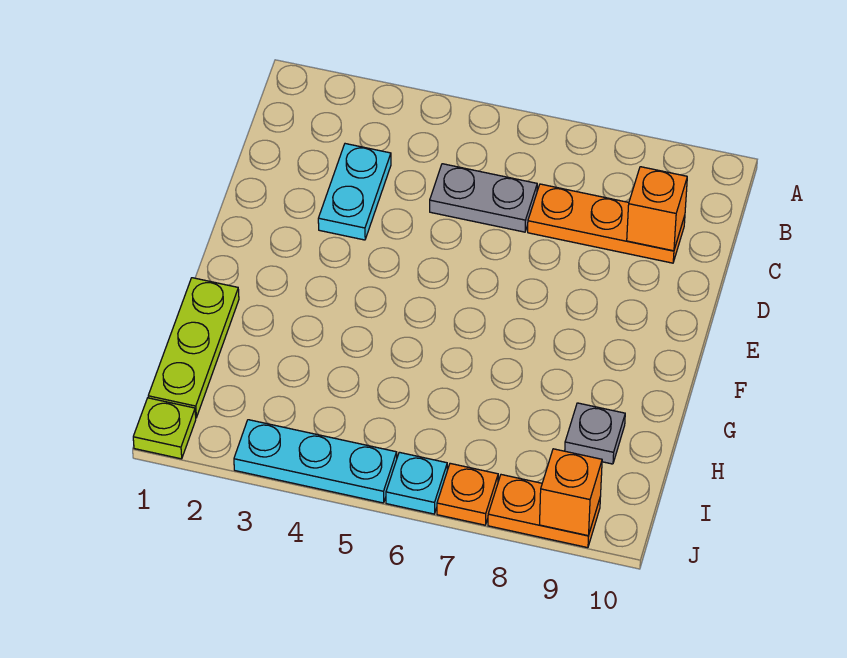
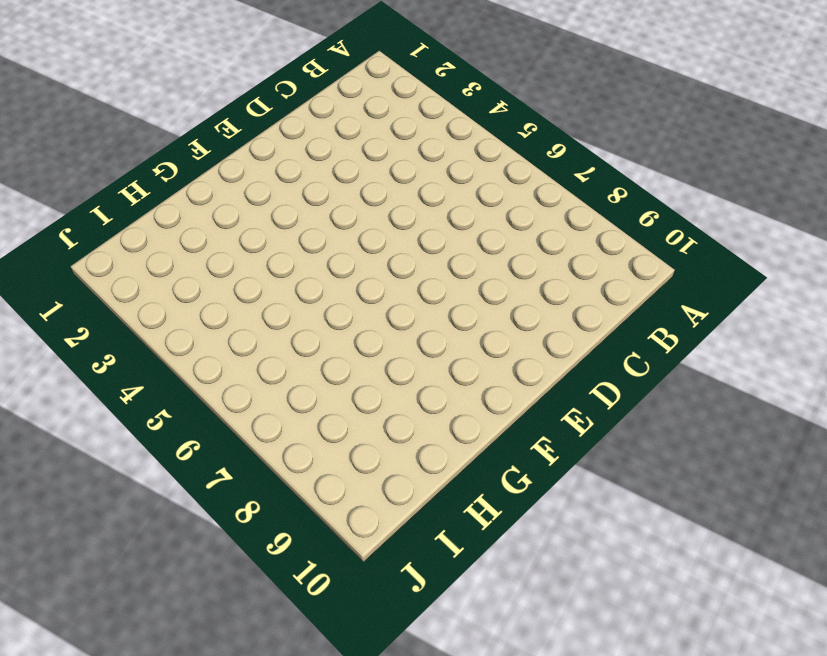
none -> cyan 1x2 plate [318,144,391,240]
none -> grey 1x2 plate [430,164,537,232]
none -> orange 1x3 plate [528,184,685,263]

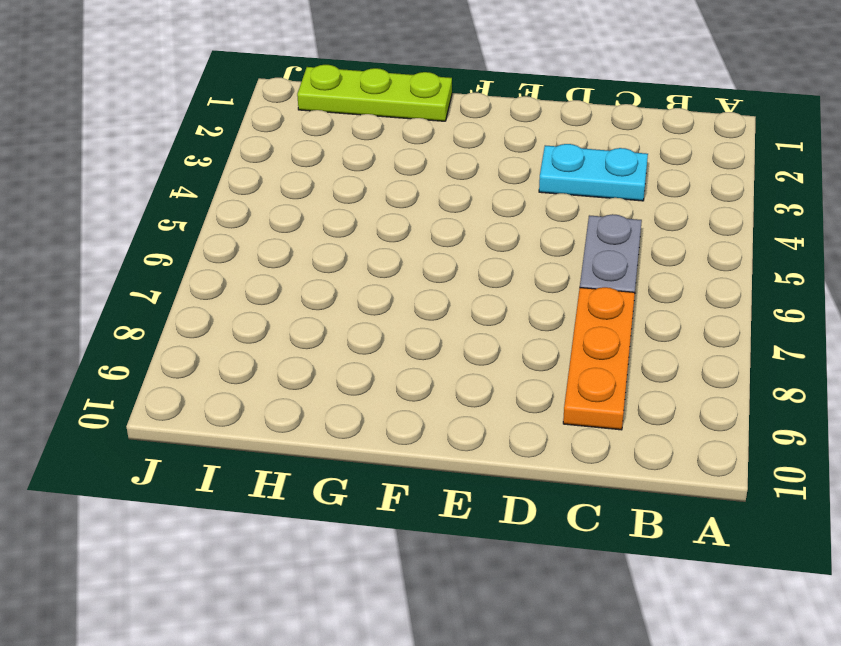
none -> grey 1x1 plate [565,403,625,464]
none -> lime 1x1 plate [133,398,196,459]
none -> cyan 1x3 plate [234,420,397,503]

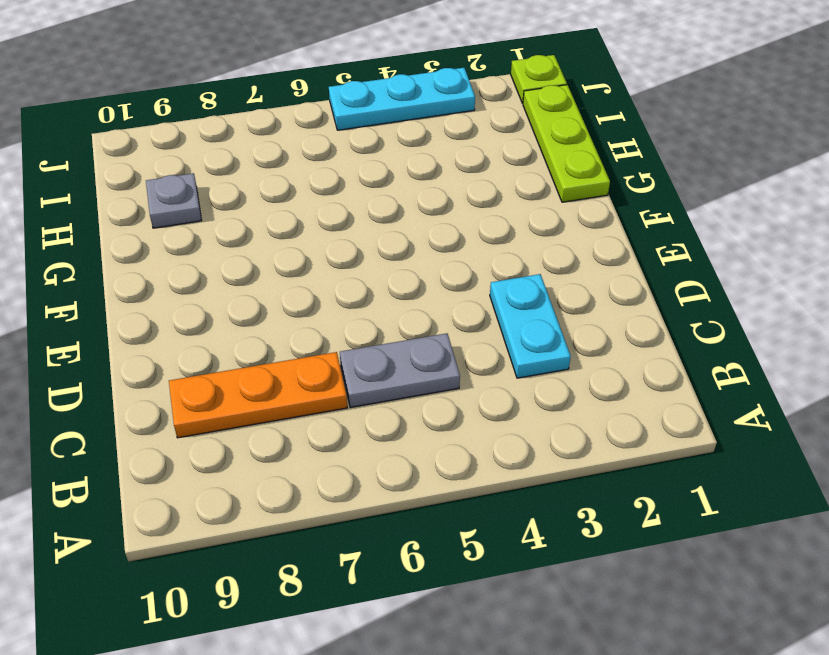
none -> cyan 1x1 plate [386,452,447,514]
none -> orange 1x1 plate [437,463,498,525]
none -> orange 1x2 plate [488,475,601,548]

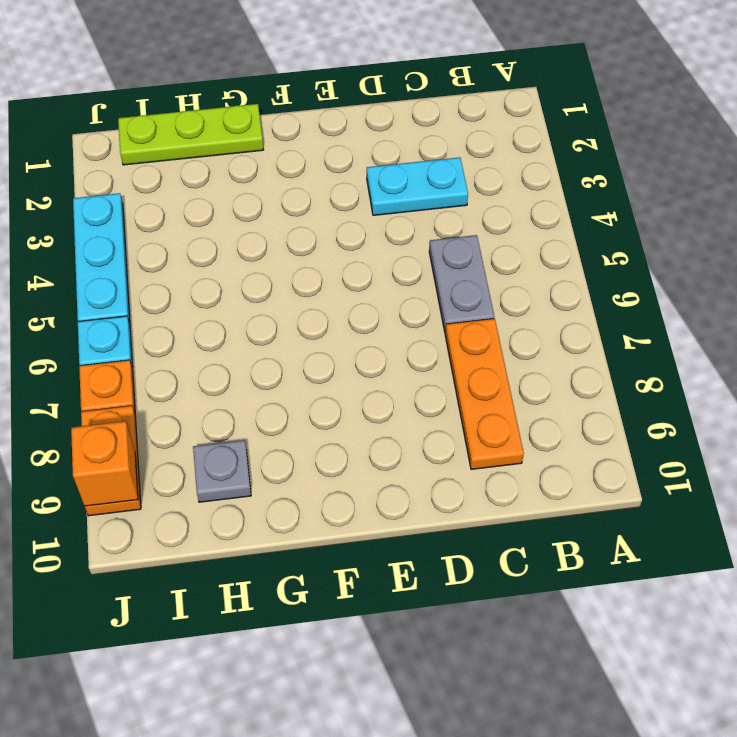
none -> lime 1x1 plate [133,398,196,459]
none -> orange 1x1 brick [627,167,687,251]

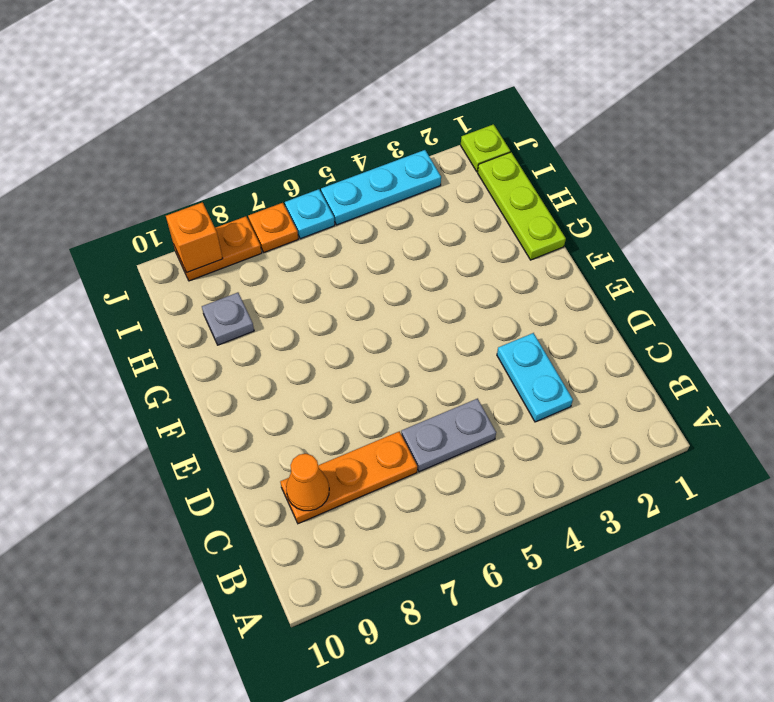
orange 1x1 cone [286,454,329,511] -> orange 1x1 brick [627,167,687,251]

